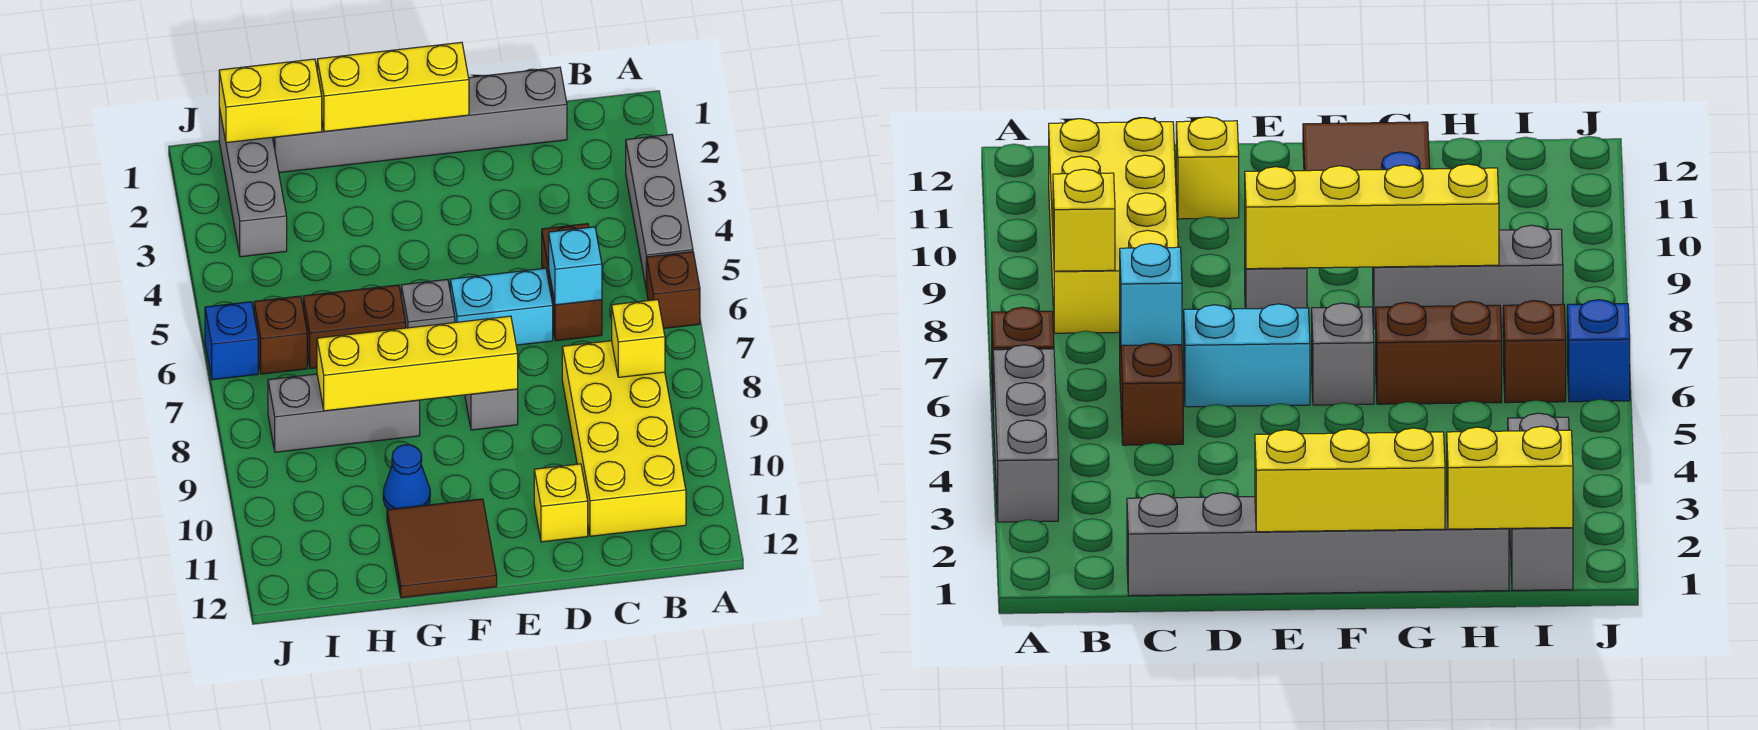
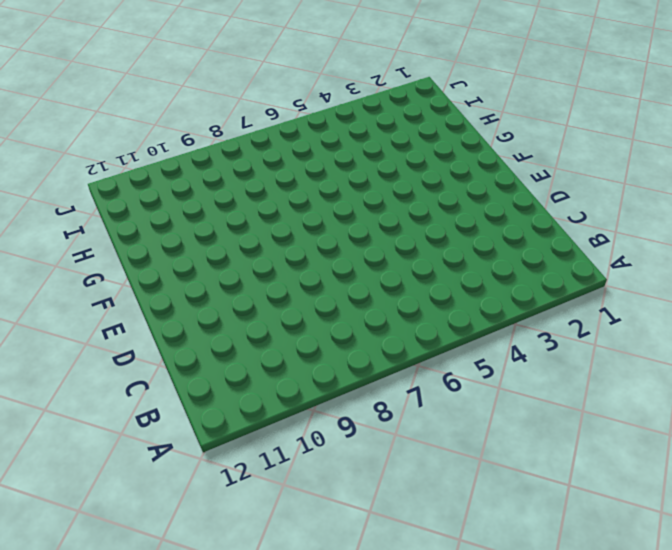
none -> grey 1x3 brick [626,134,693,290]
none -> brown 1x1 brick [647,252,700,328]
none -> yellow 2x4 brick [562,341,686,536]

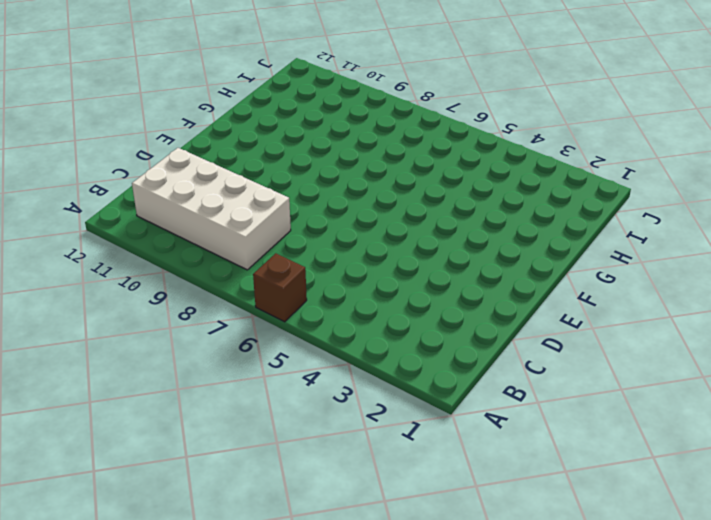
white 2x4 brick [132,148,291,270] -> yellow 2x4 brick [562,341,686,536]
none -> grey 1x3 brick [626,134,693,290]
none -> grey 1x6 brick [273,67,567,173]
none -> brown 1x2 brick [542,224,602,341]

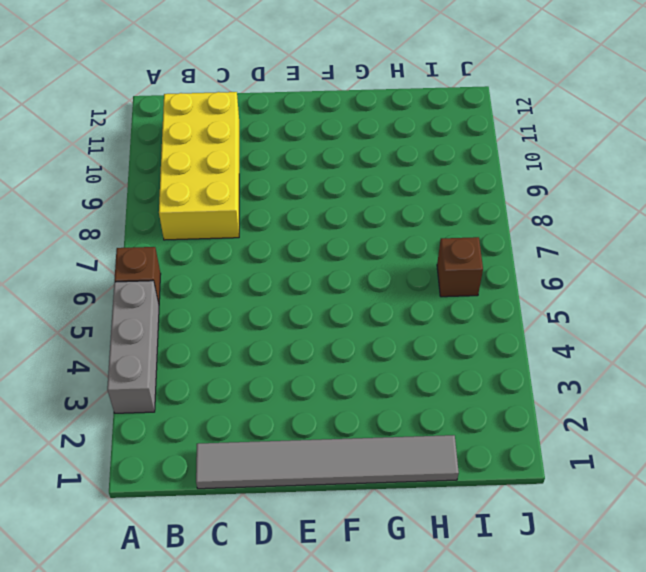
grey 1x6 tile [196,435,459,489] -> grey 1x6 brick [273,67,567,173]
none -> brown 1x2 brick [542,224,602,341]
none -> cyan 1x2 brick [450,268,553,345]
none -> yellow 1x1 brick [534,464,588,542]

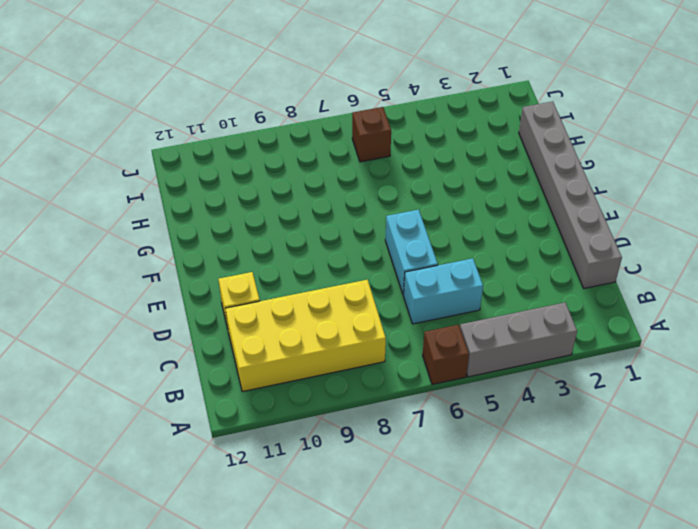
cyan 1x2 brick [403,258,483,324] -> brown 1x2 brick [542,224,602,341]
none -> grey 1x1 brick [465,389,518,430]
none -> grey 1x1 brick [401,279,455,328]
none -> brown 2x2 tile [387,499,497,598]

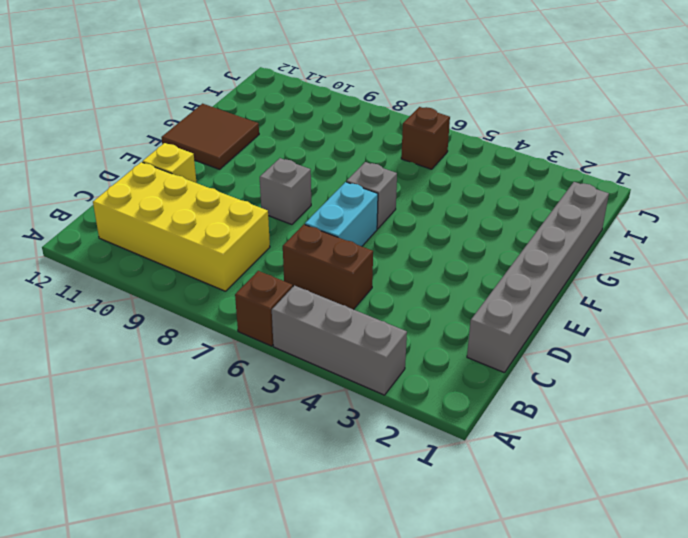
none -> brown 1x2 brick [303,285,406,369]
none -> grey 1x3 brick [268,374,420,452]
none -> blue 1x1 cone [383,445,430,510]

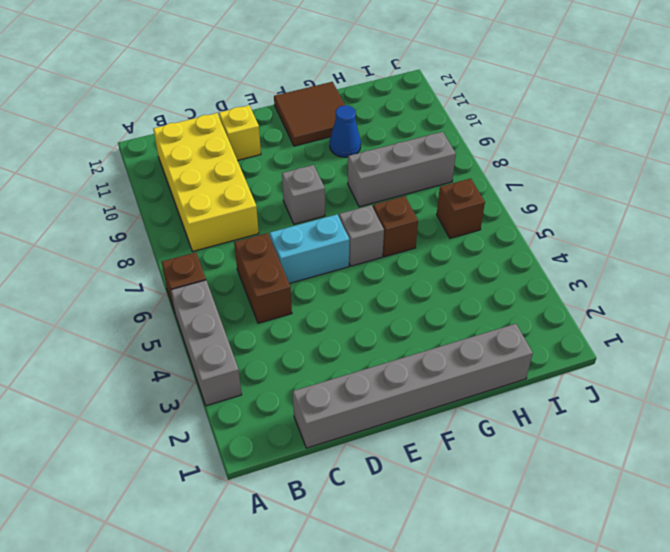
brown 1x1 brick [373,196,418,257] -> brown 1x2 brick [303,285,406,369]
none -> grey 1x3 brick [219,108,287,257]
none -> blue 1x1 brick [205,302,258,380]
none -> yellow 1x1 brick [612,300,665,377]

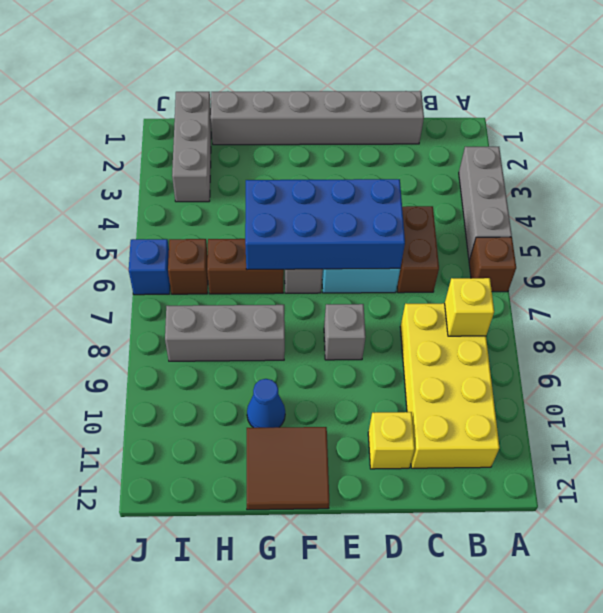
blue 2x4 brick [245,179,405,270] -> none
none -> cyan 1x1 brick [549,227,602,305]
none -> yellow 1x3 brick [317,42,469,131]
none -> yellow 1x4 brick [317,316,518,411]

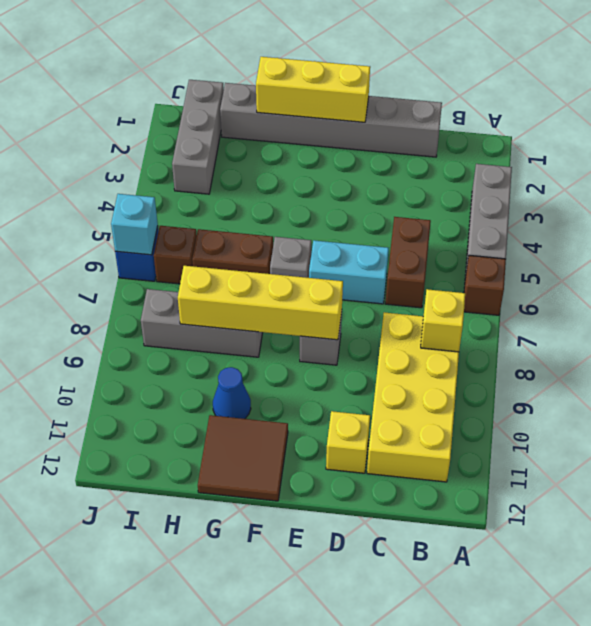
cyan 1x1 brick [111,194,158,255] -> cyan 1x1 brick moved to [549,227,602,305]
none -> yellow 1x2 brick [219,59,322,143]

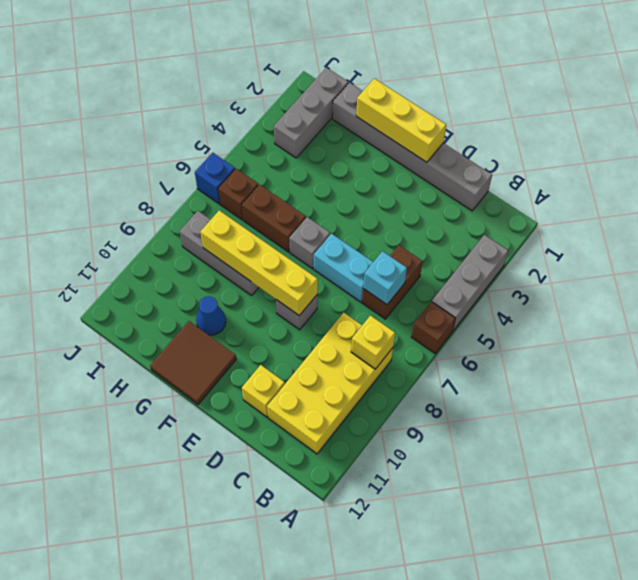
none -> yellow 1x2 brick [219,59,322,143]

